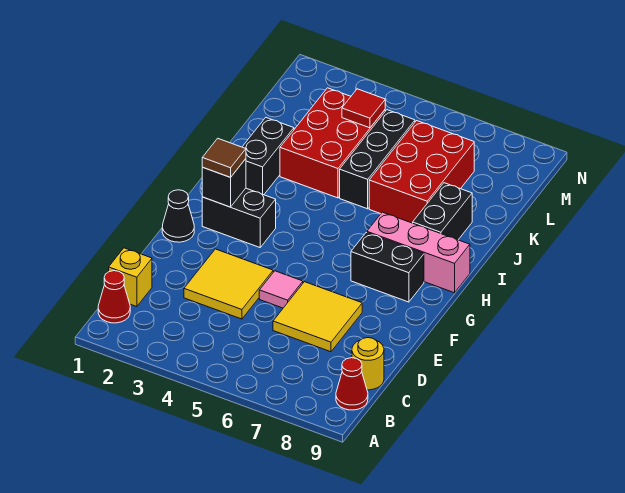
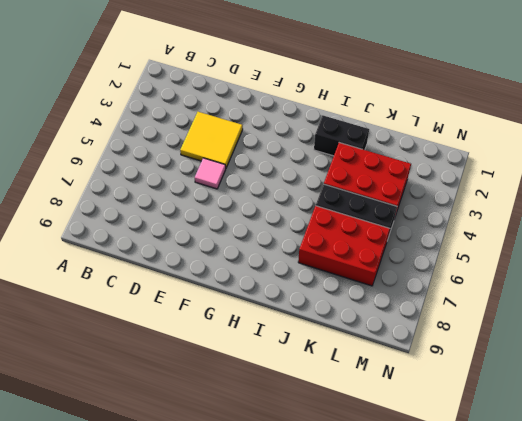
none -> red 1x1 cone [98,271,130,323]
none -> red 1x1 cone [336,358,368,410]
none -> yellow 1x1 brick [109,248,152,307]

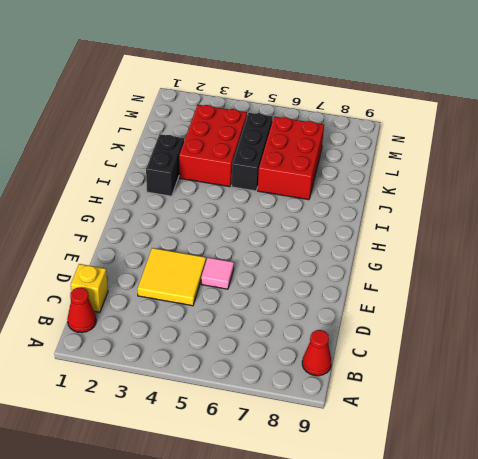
none -> yellow 1x1 round brick [352,338,384,390]
none -> yellow 2x2 tile [273,282,362,352]
none -> black 1x1 cone [162,190,194,242]

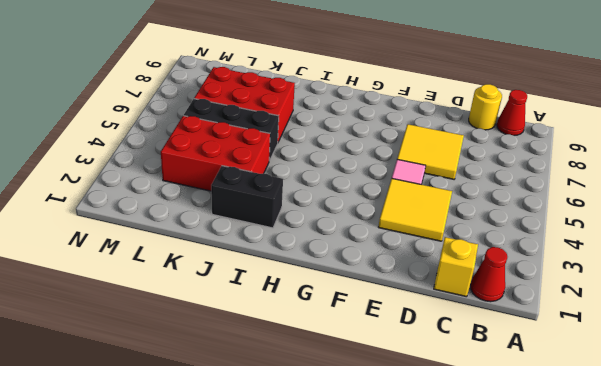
none -> black 1x1 cone [162,190,194,242]
none -> black 1x2 brick [202,188,276,247]
none -> black 1x2 brick [351,232,424,302]

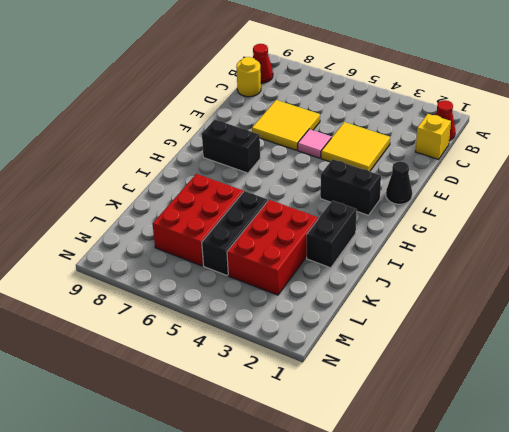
none -> pink 1x3 brick [367,212,470,293]
none -> black 1x2 brick [413,183,472,240]
none -> black 1x1 brick [202,159,246,207]

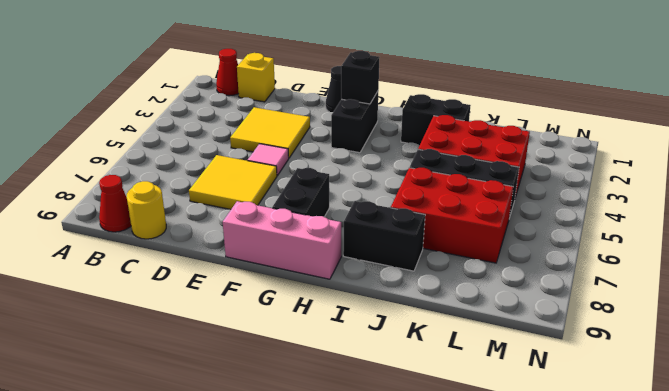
pink 1x3 brick [223,201,341,279] -> pink 1x3 brick turned to [367,212,470,293]
none -> red 1x1 tile [342,89,385,128]
none -> brown 1x1 tile [202,138,246,177]

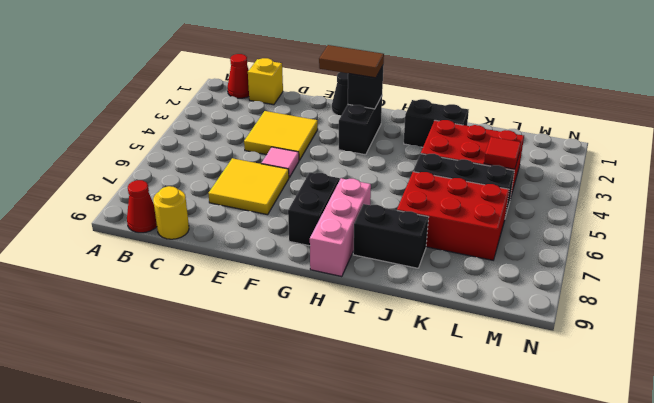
brown 1x2 tile [319,45,384,78] -> brown 1x1 tile [202,138,246,177]

